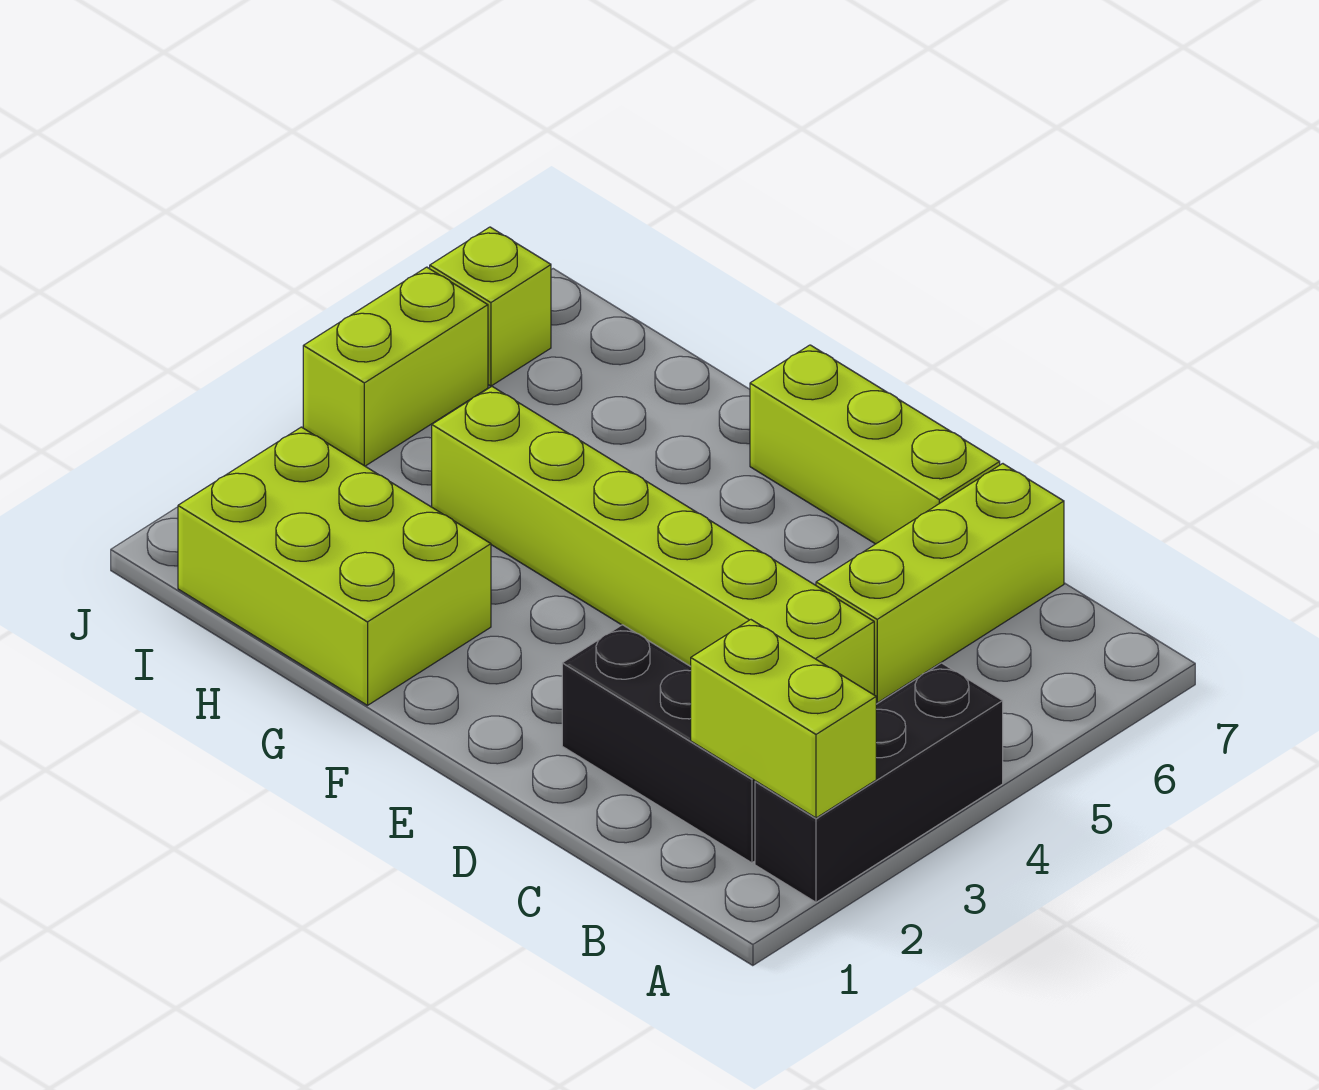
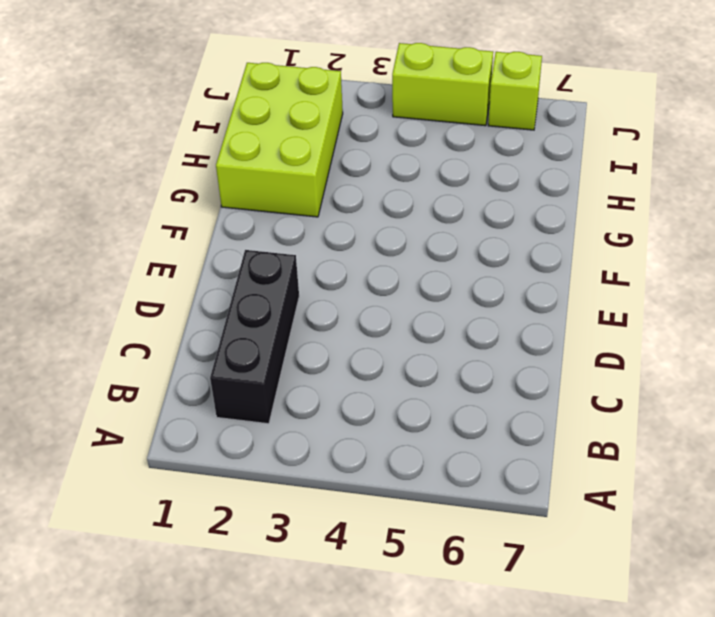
none -> black 1x3 brick [755,663,1003,902]
none -> lime 1x6 brick [432,387,874,695]

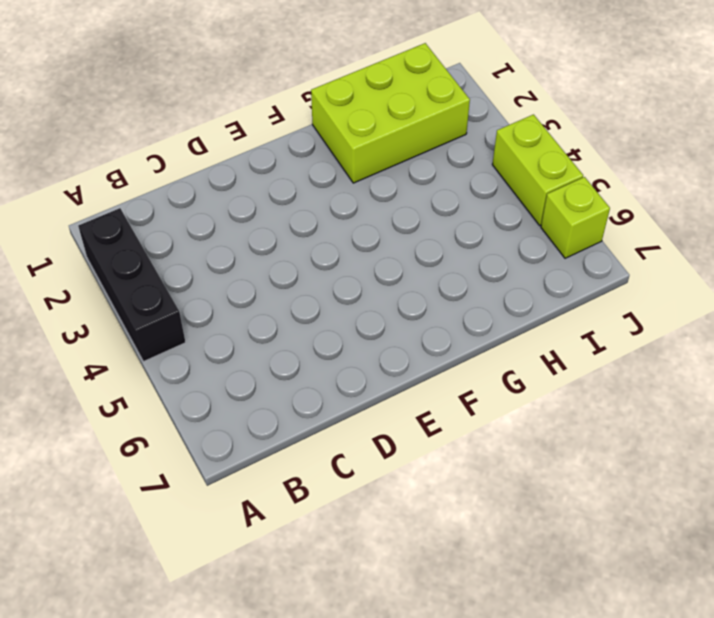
none -> black 1x3 brick [562,625,755,863]
none -> lime 1x6 brick [432,387,874,695]

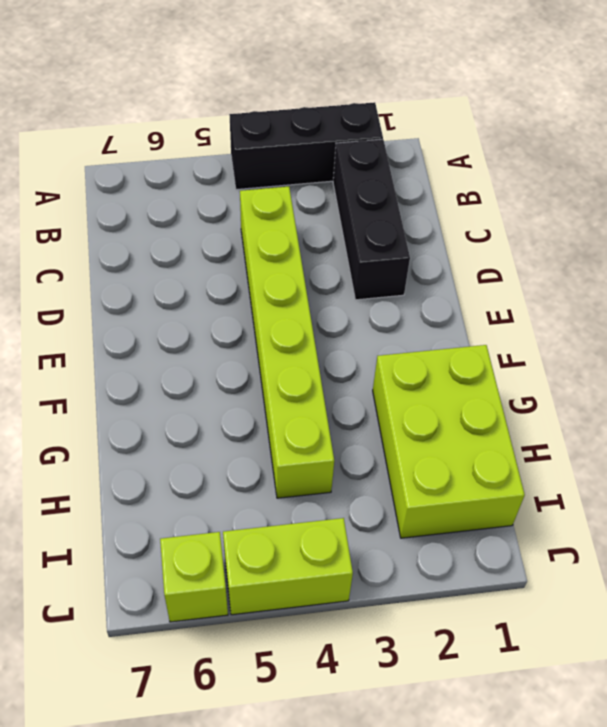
none -> lime 1x3 brick [816,464,1064,703]
none -> lime 1x3 brick [750,345,1000,544]

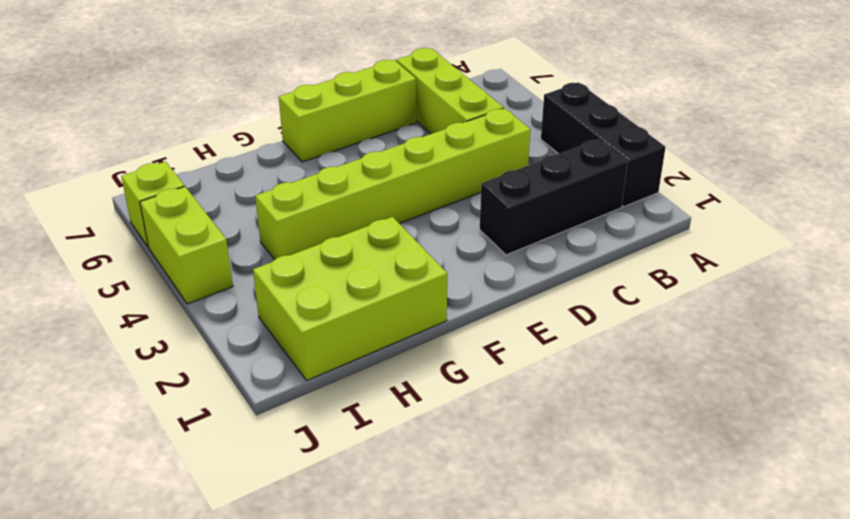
none -> lime 1x2 brick [691,620,876,818]

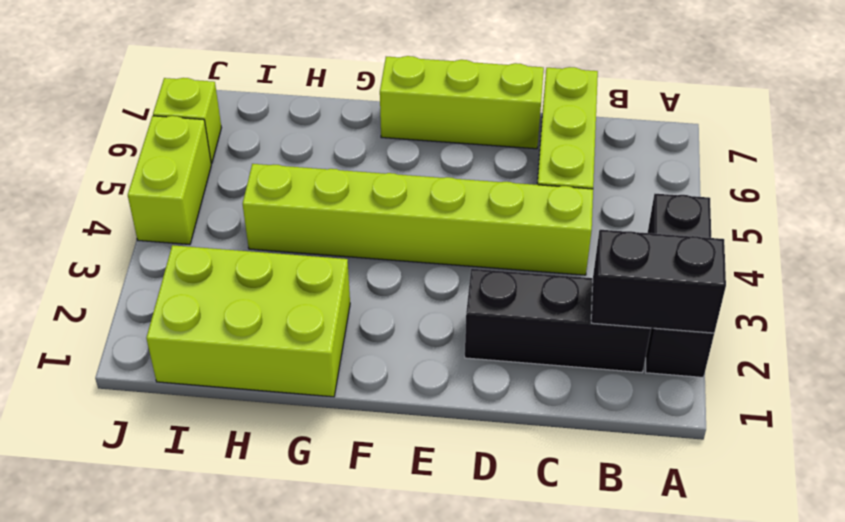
black 1x2 brick [591,230,726,333] -> lime 1x2 brick [691,620,876,818]

